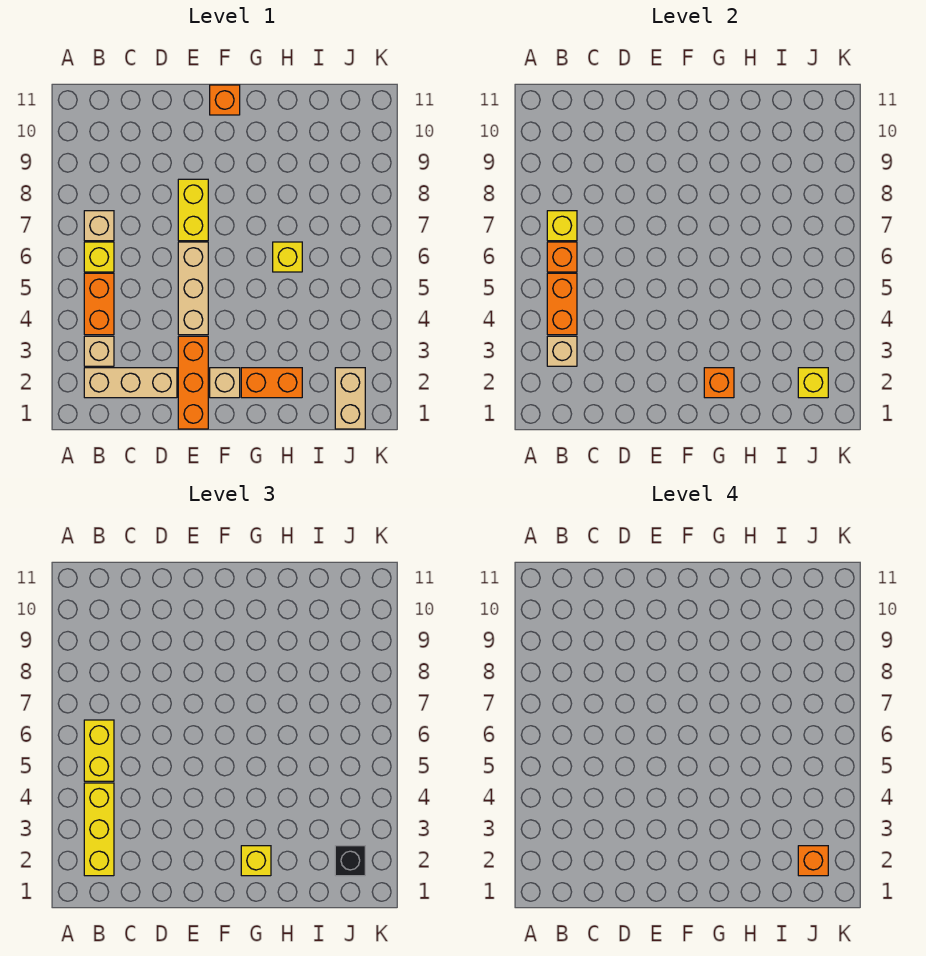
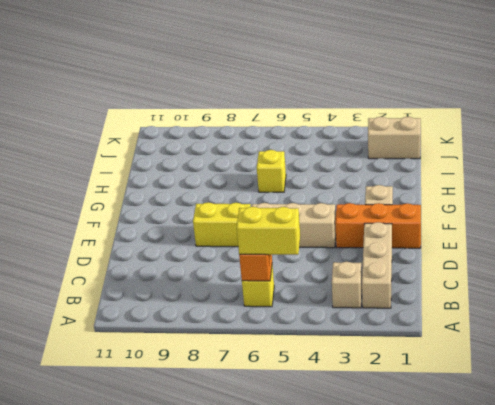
none -> orange 1x2 brick [84,273,114,335]
none -> tan 1x1 brick [84,211,114,241]
none -> orange 1x1 brick [210,85,240,115]

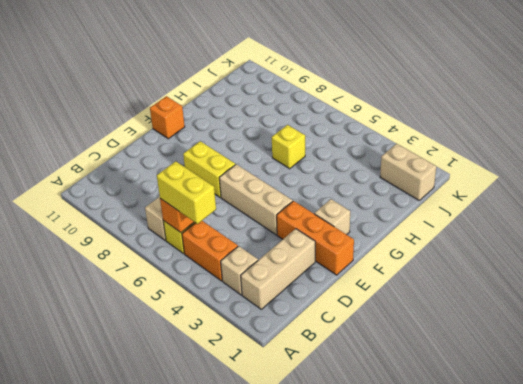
none -> orange 1x2 brick [241,368,302,398]
none -> tan 1x1 brick [547,336,577,366]
none -> orange 1x2 brick [547,273,577,335]

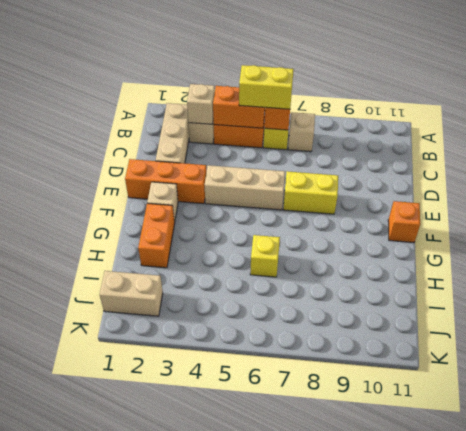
none -> yellow 1x1 brick [547,211,577,241]
none -> orange 1x1 brick [704,368,734,398]
none -> yellow 1x1 brick [798,368,828,398]

